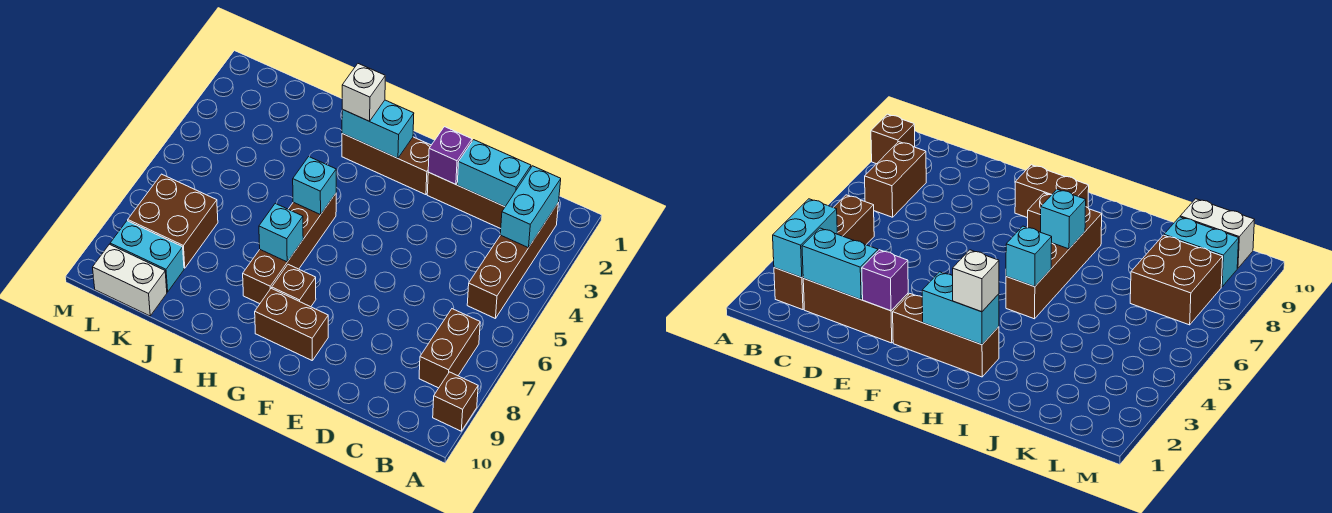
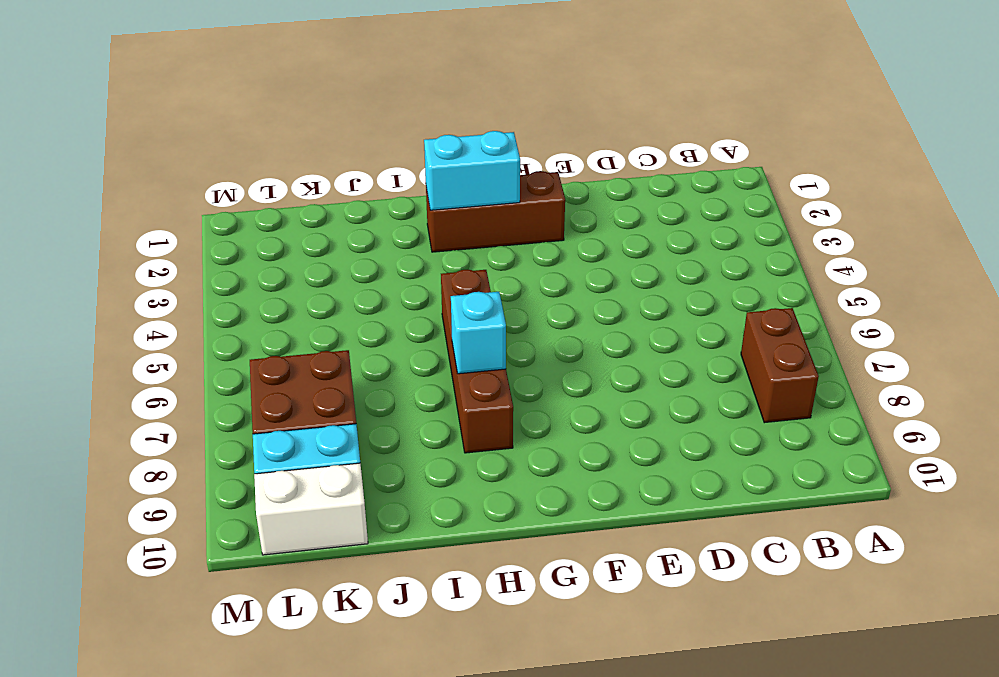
none -> brown 1x1 brick [433,372,478,431]
none -> brown 1x4 brick [467,202,559,319]
none -> brown 1x3 brick [427,172,505,229]

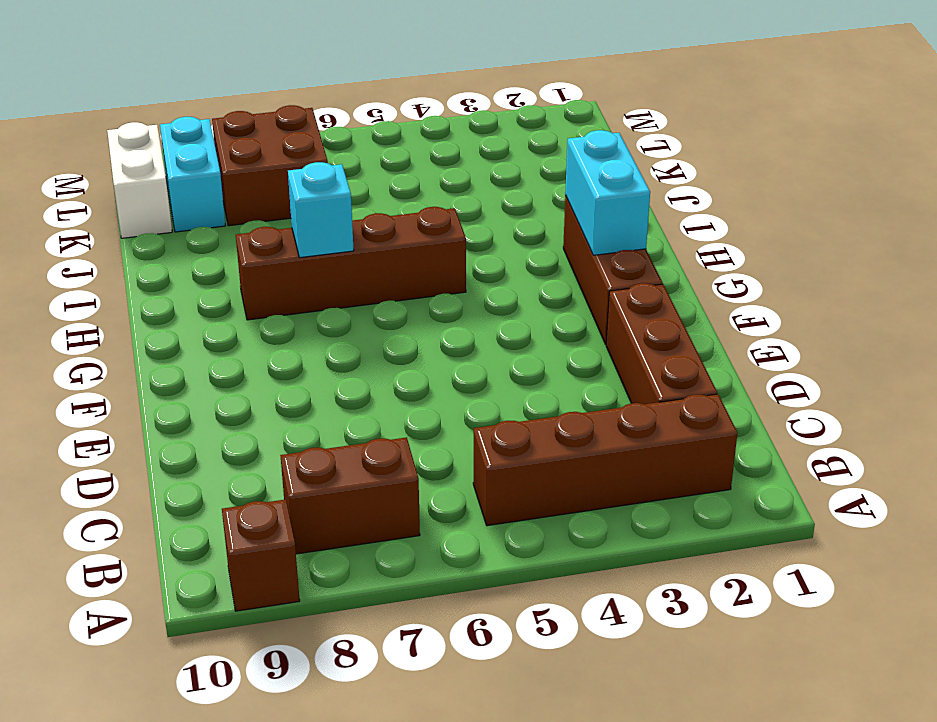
none -> brown 1x2 brick [255,288,328,360]
none -> brown 1x1 brick [272,264,316,307]
none -> cyan 1x2 brick [500,166,561,248]

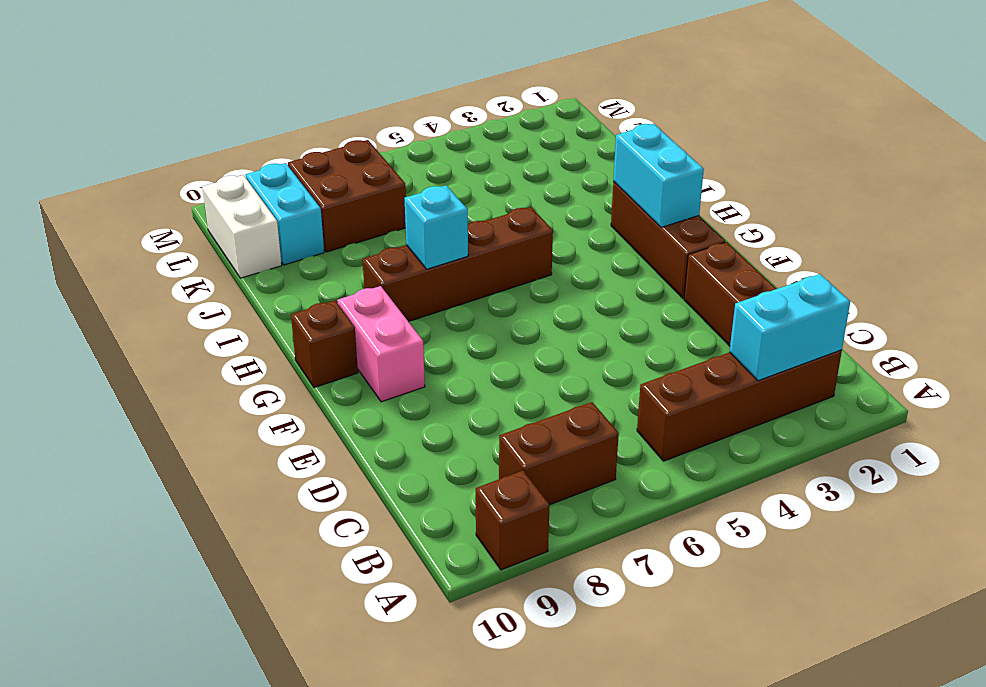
pink 1x2 brick [337,286,425,402] -> brown 1x2 brick [255,288,328,360]
brown 1x1 brick [291,301,358,388] -> brown 1x1 brick moved to [272,264,316,307]
none -> cyan 1x2 brick [457,140,531,207]
none -> purple 1x1 brick [428,127,472,184]
none -> cyan 1x1 brick [293,157,336,215]

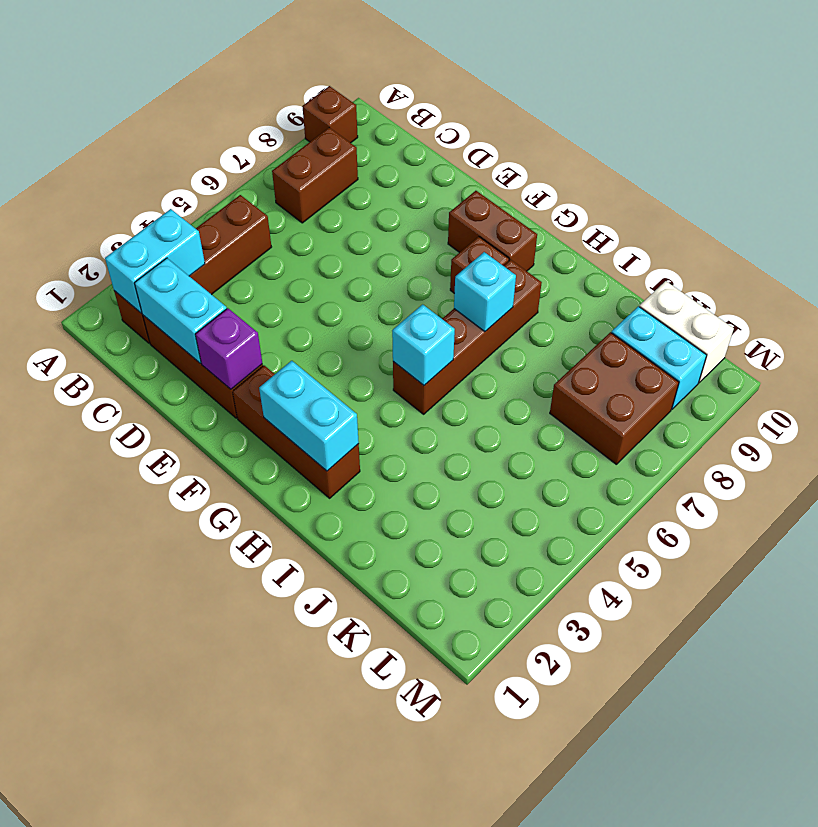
none -> white 1x1 brick [342,64,385,121]

